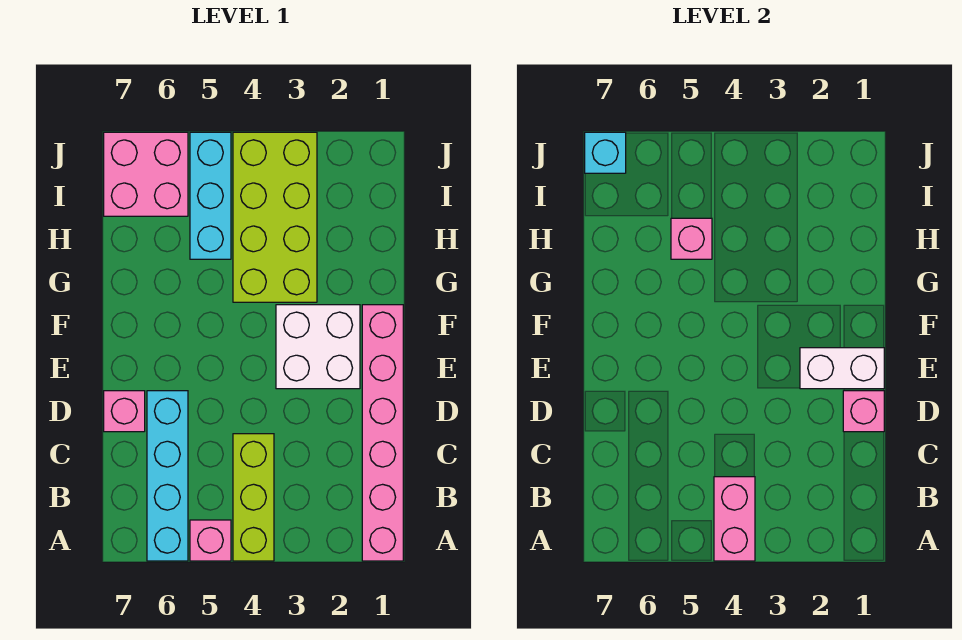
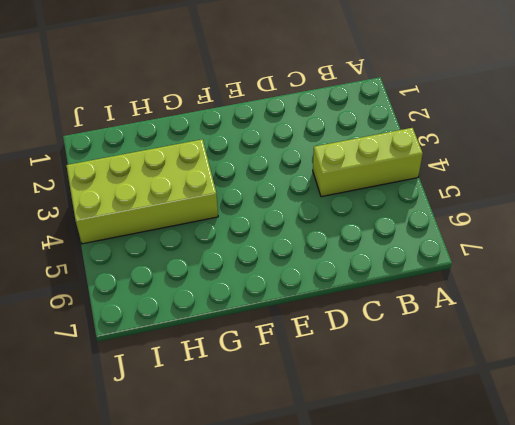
none -> pink 1x6 brick [362,305,403,561]
none -> pink 1x1 brick [190,520,231,561]
none -> cyan 1x4 brick [147,391,188,561]

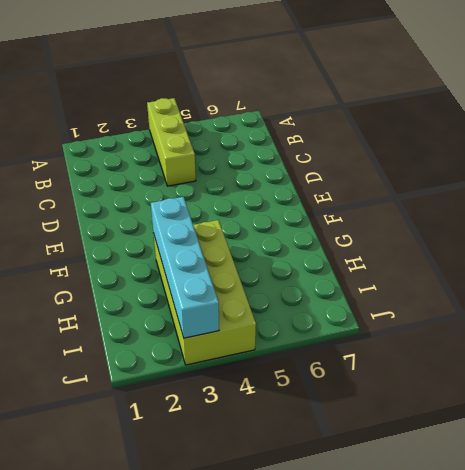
cyan 1x4 brick [151,197,219,338] -> cyan 1x4 brick moved to [147,391,188,561]
none -> pink 1x6 brick [362,305,403,561]
none -> pink 1x1 brick [190,520,231,561]
none -> pink 1x1 brick [104,391,145,432]

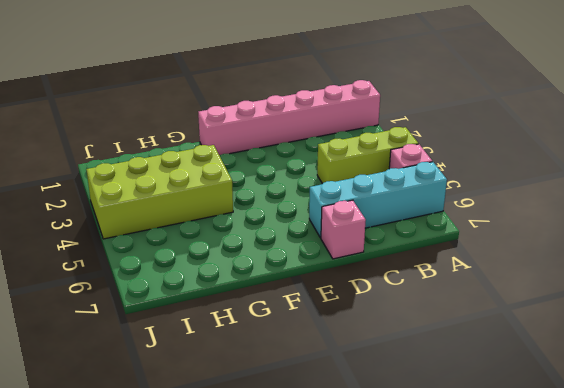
none -> white 2x2 brick [276,305,360,389]
none -> cyan 1x3 brick [190,132,231,259]
none -> pink 2x2 brick [104,132,188,216]

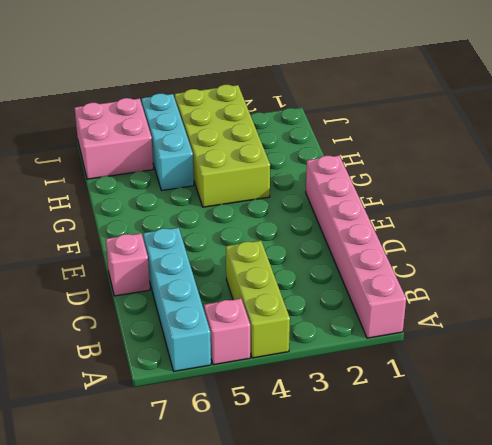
none -> white 2x2 brick [276,305,360,389]
none -> pink 1x2 brick [714,477,755,561]
none -> pink 1x1 brick [843,391,884,432]

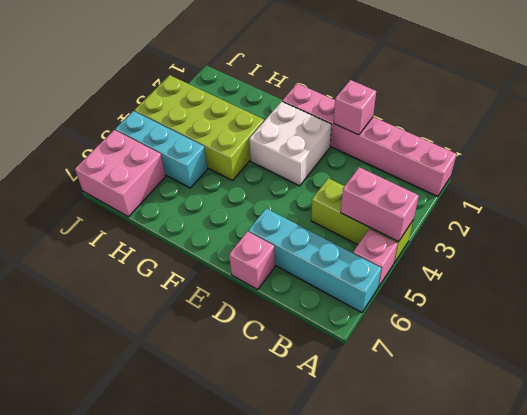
none -> white 1x2 brick [800,348,884,389]
none -> pink 1x1 brick [671,218,712,259]
none -> cyan 1x1 brick [585,132,626,173]

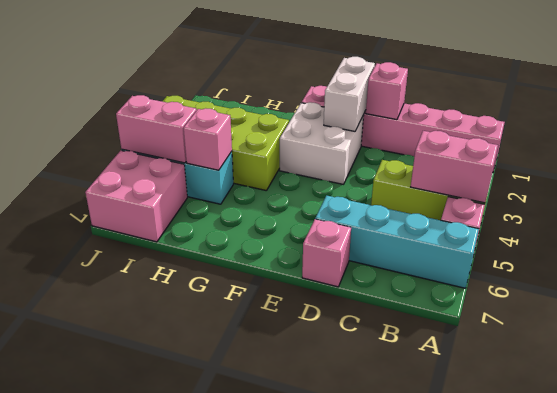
pink 1x2 brick [116,95,197,163] -> none
none -> cyan 1x1 brick [585,132,626,173]

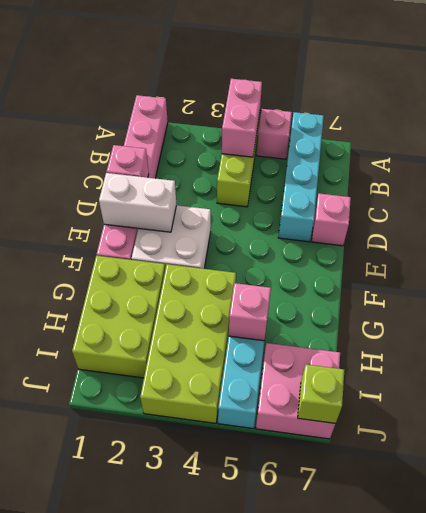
lime 2x3 brick [72,256,165,378] -> none
lime 1x1 brick [298,364,344,423] -> cyan 1x1 brick [585,132,626,173]

